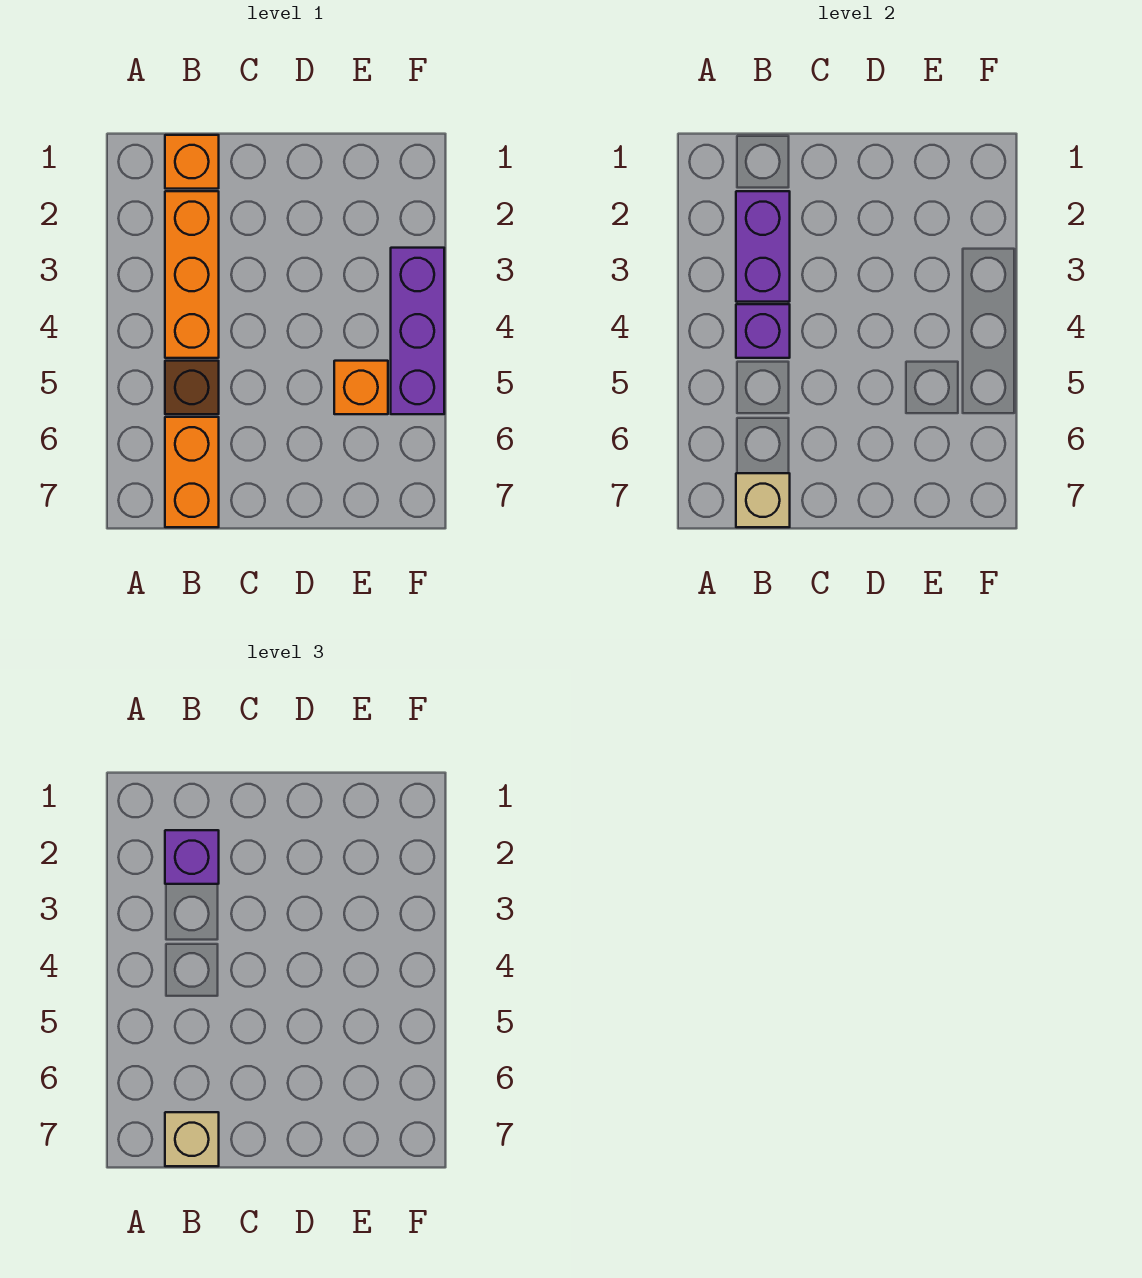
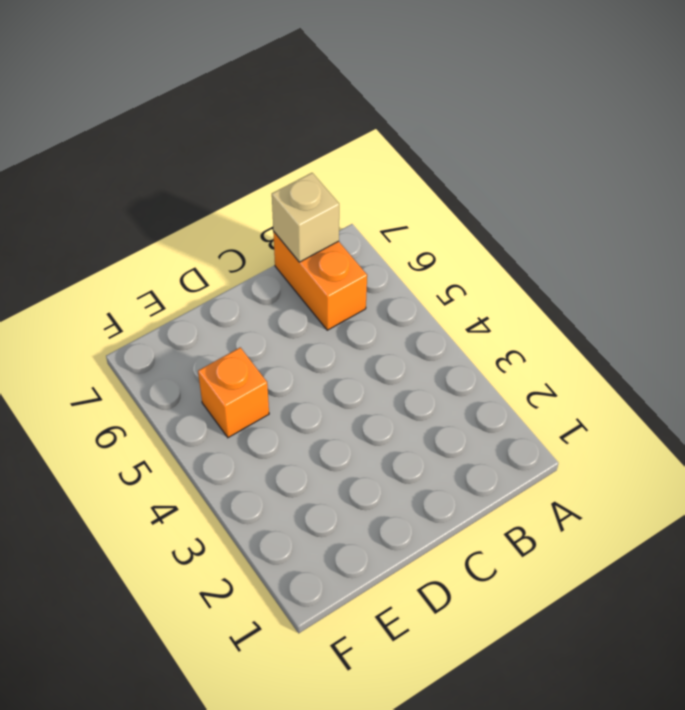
none -> orange 1x1 brick [165,135,219,189]
none -> orange 1x3 brick [165,191,219,358]

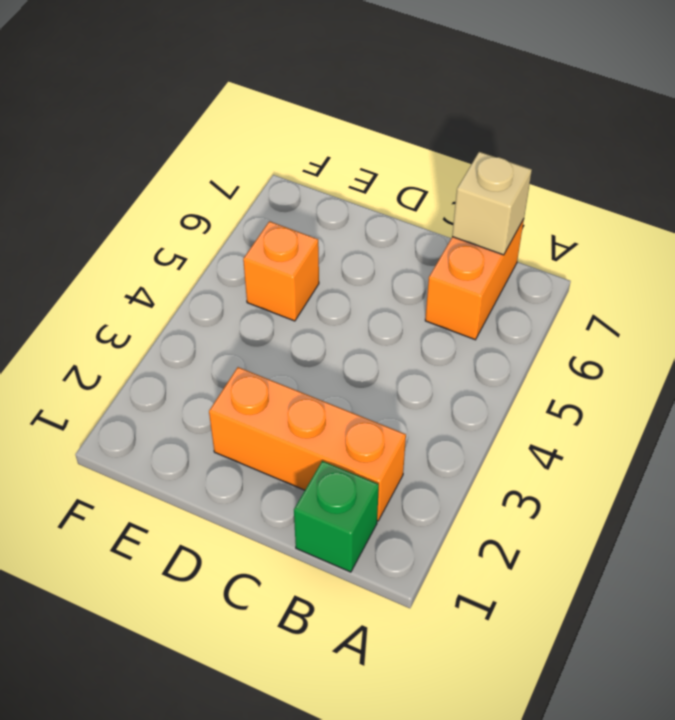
green 1x1 brick [294,461,379,572] -> orange 1x1 brick [165,135,219,189]
orange 1x3 brick [209,367,406,521] -> orange 1x3 brick turned to [165,191,219,358]
none -> brown 1x1 brick [165,361,219,414]
none -> purple 1x3 brick [391,248,444,414]

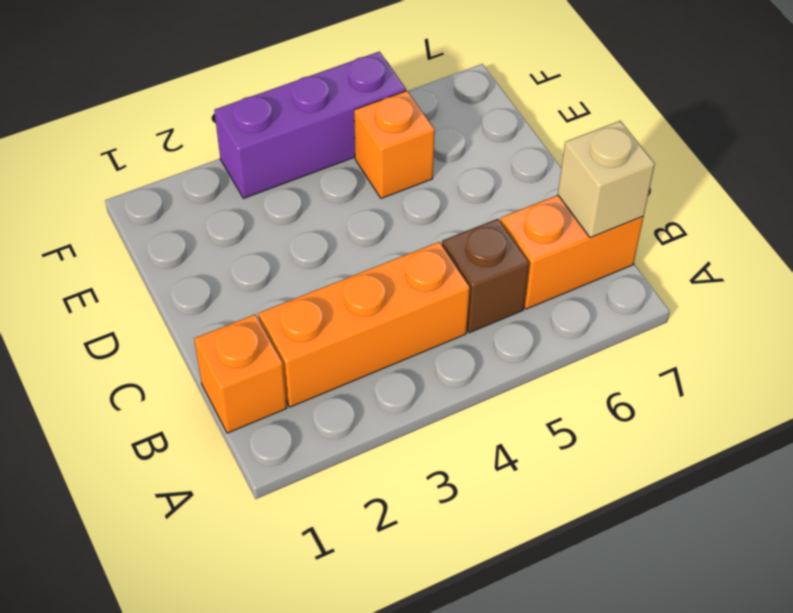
none -> purple 1x2 brick [736,191,790,302]
none -> purple 1x1 brick [736,304,790,358]

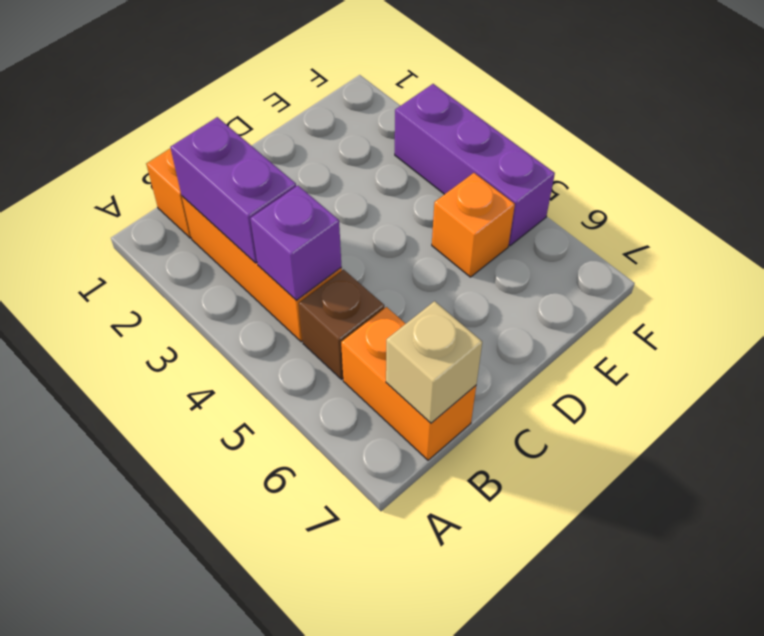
none -> purple 1x1 brick [165,830,219,884]
none -> tan 1x1 brick [165,1112,219,1166]

